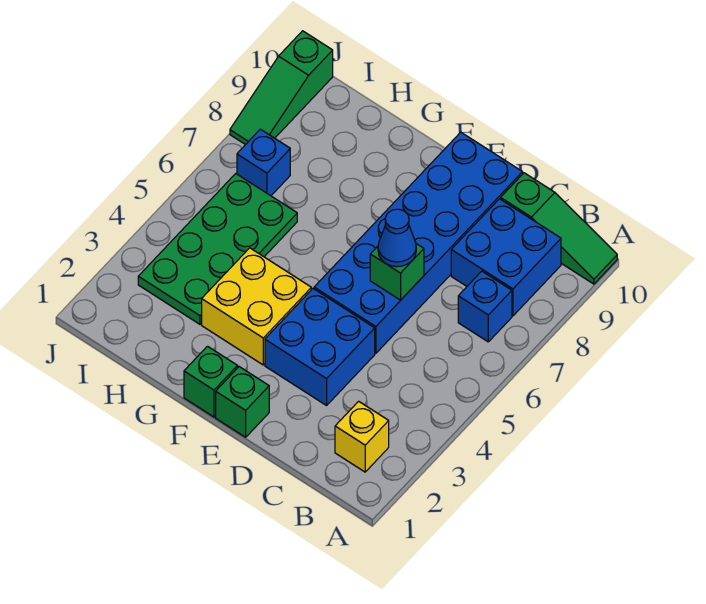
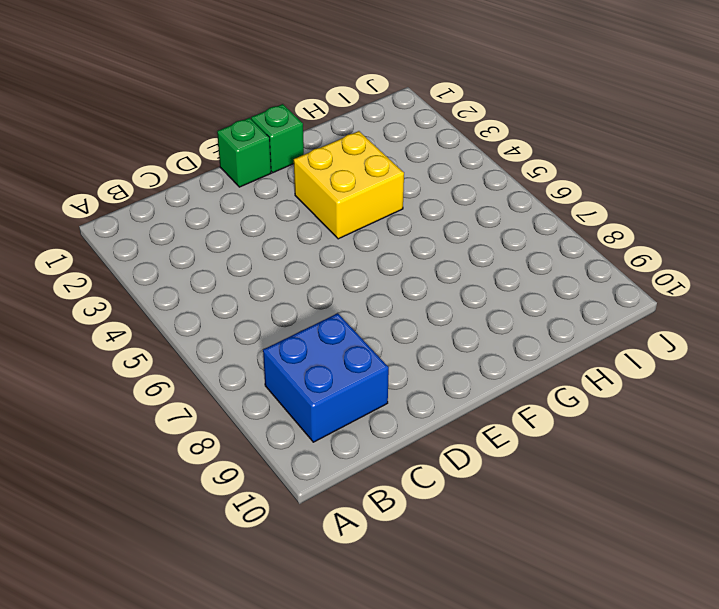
none -> green 1x3 slope [501,173,617,284]
none -> yellow 1x1 brick [335,401,389,472]
none -> blue 1x1 brick [458,271,512,342]

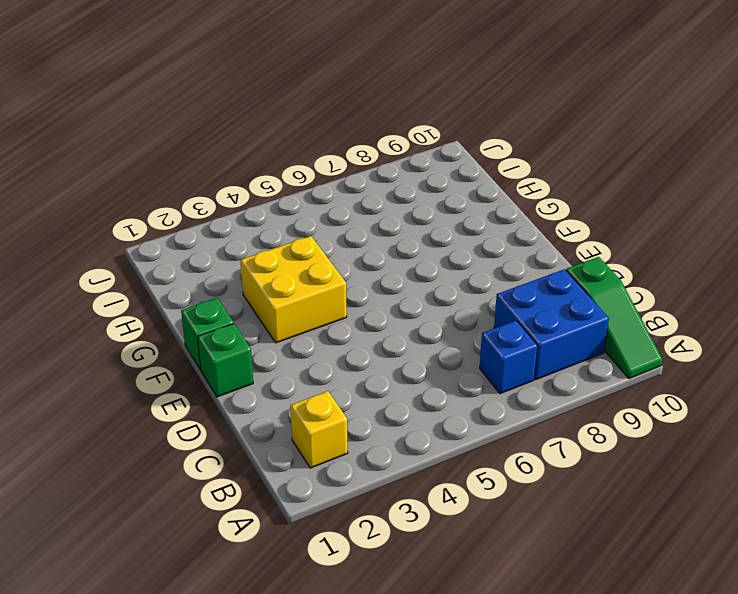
none -> blue 2x2 brick [265,289,375,405]
none -> blue 2x6 brick [314,132,523,353]
none -> green 2x4 plate [138,174,297,324]

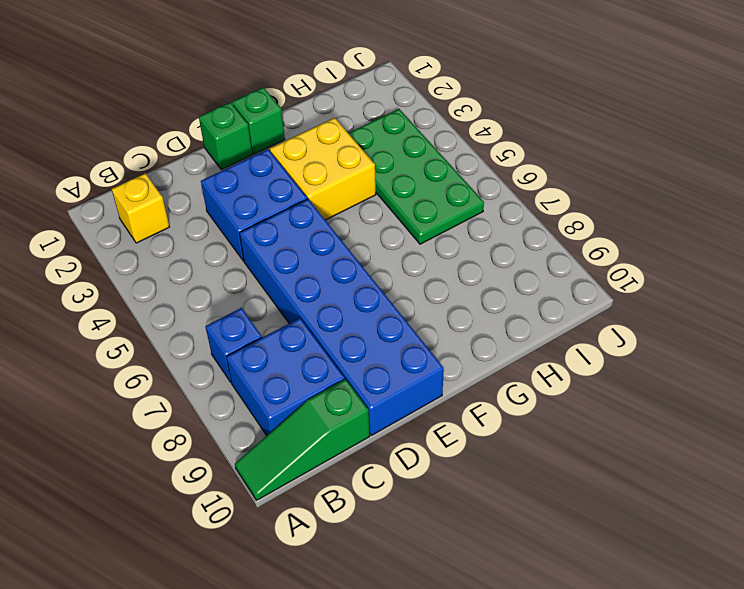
none -> blue 1x1 brick [237,129,290,196]
none -> green 1x3 slope [230,31,333,145]
none -> green 1x1 brick [370,244,424,300]

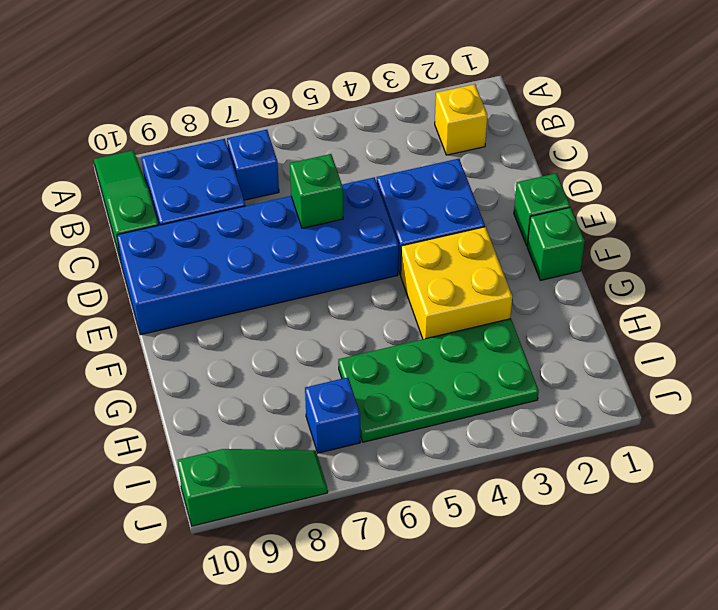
none -> blue 1x1 cone [378,209,416,267]

